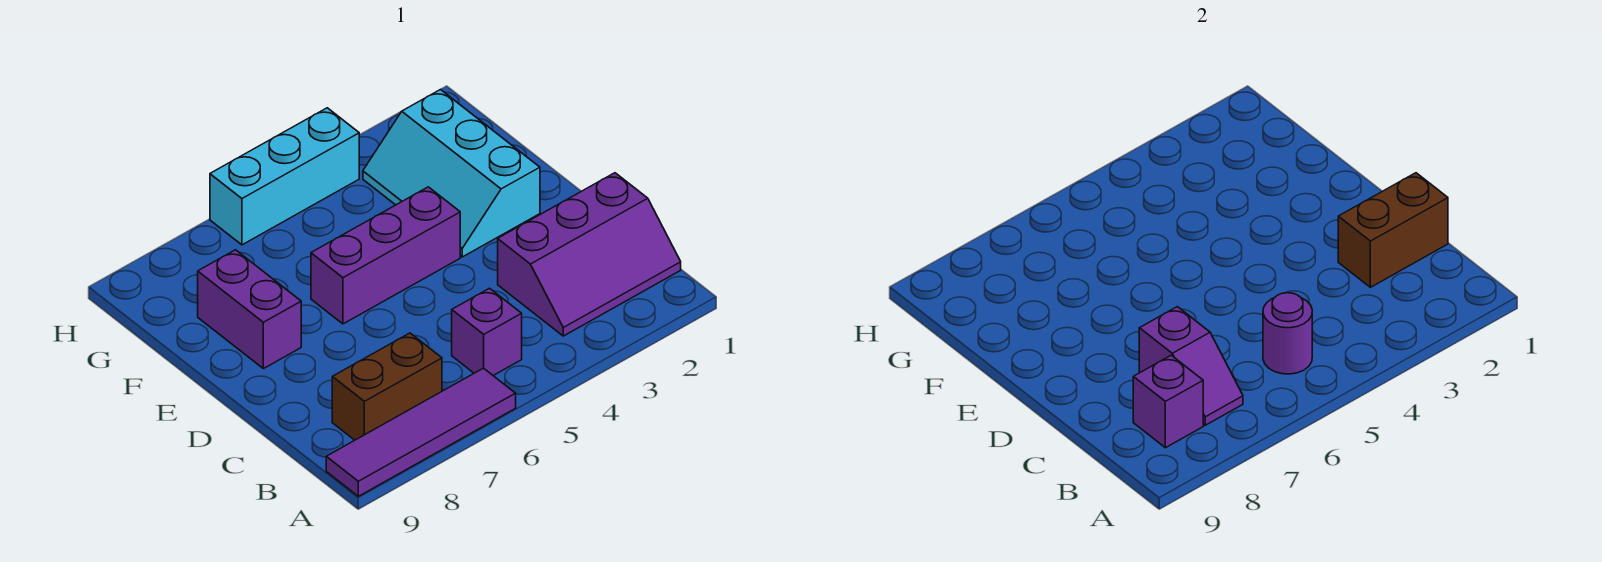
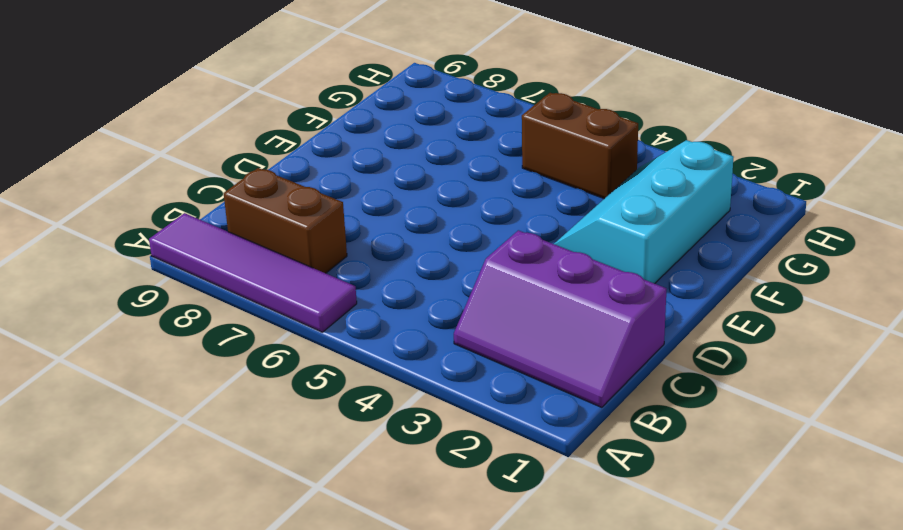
brown 1x2 brick [522,93,638,199] -> brown 1x2 brick moved to [1338,173,1448,287]
none -> purple 1x1 brick [452,288,522,375]
none -> purple 1x3 brick [311,187,460,324]
none -> purple 1x2 brick [198,250,301,369]

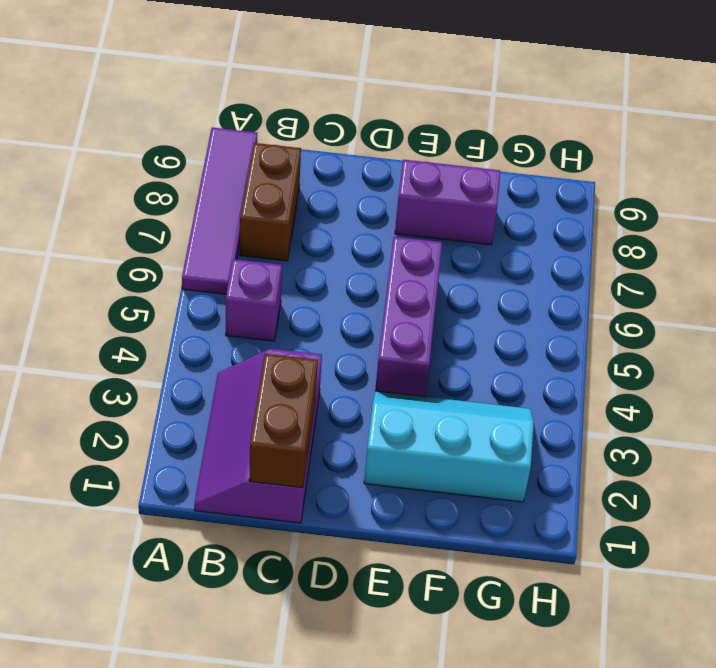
none -> cyan 1x3 brick [210,108,359,245]
none -> purple 1x1 round brick [1263,293,1312,374]
none -> purple 1x2 slope [1139,307,1243,425]

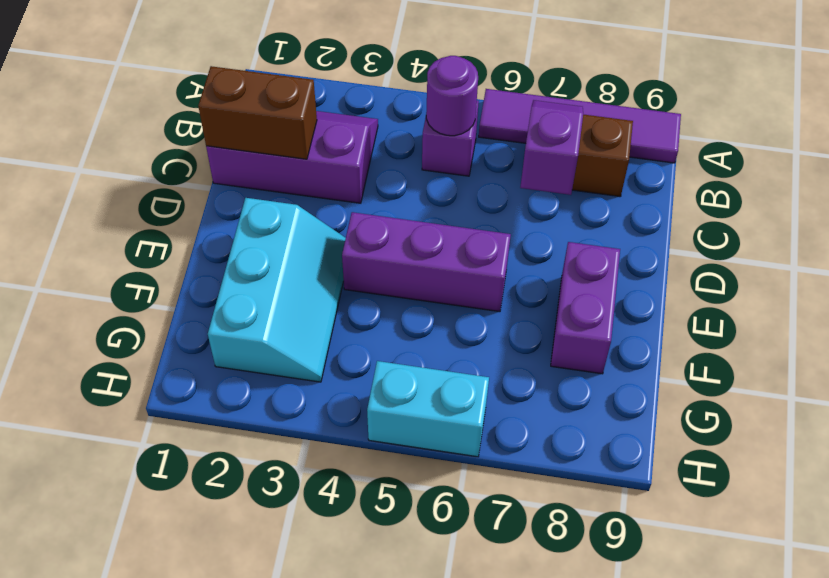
cyan 1x2 brick [367,361,489,457] -> cyan 1x3 brick [210,108,359,245]
none -> purple 1x1 brick [1133,355,1203,448]

